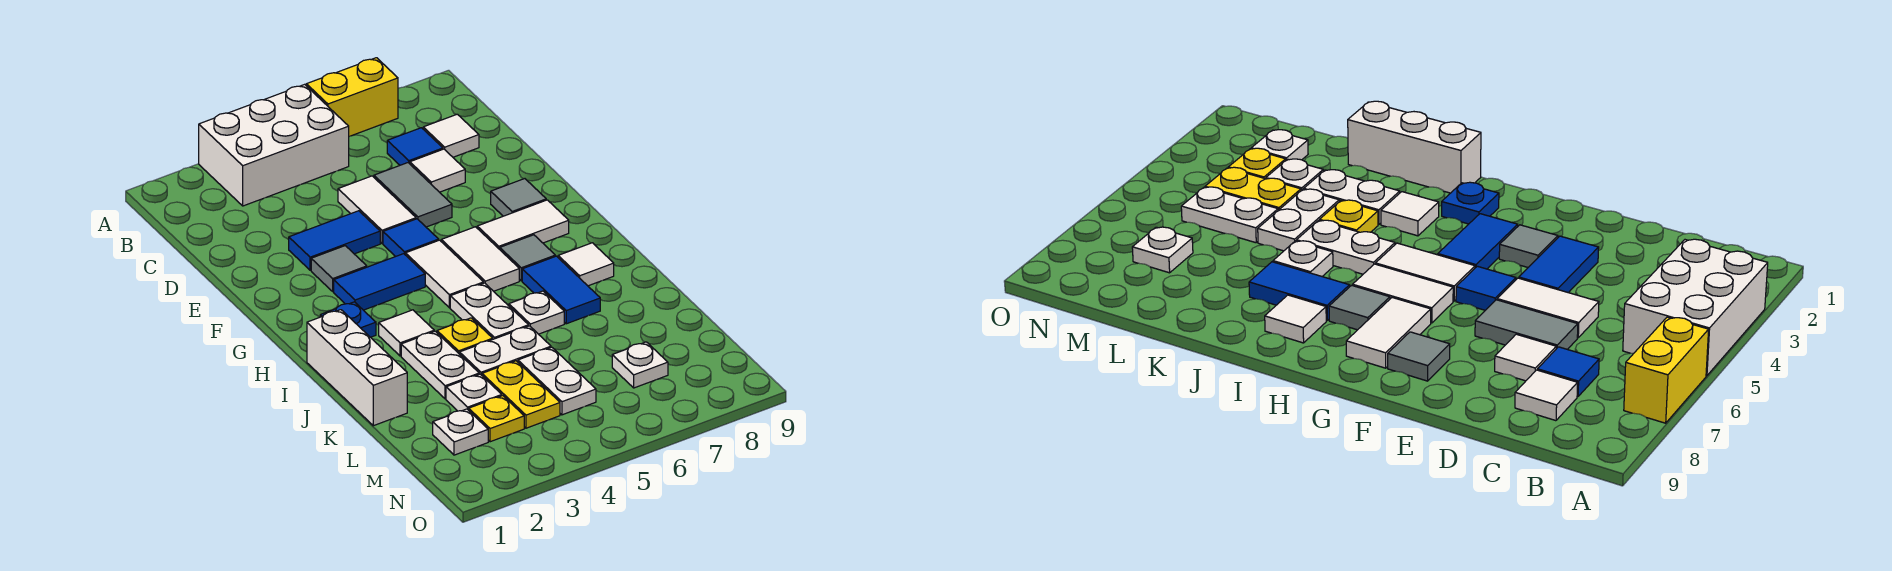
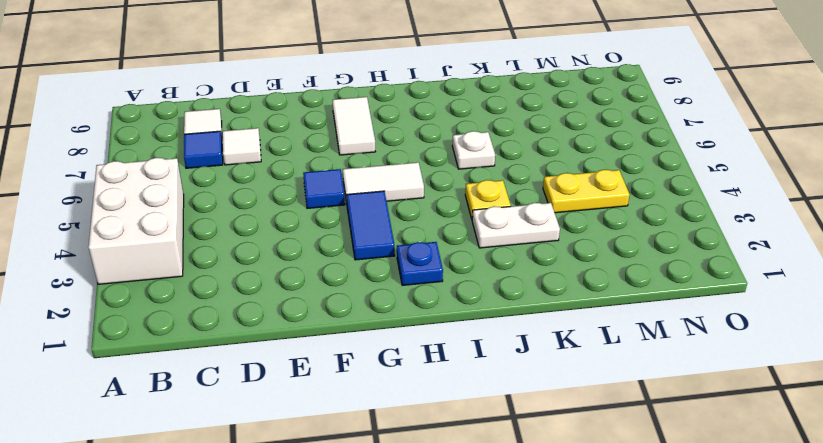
none -> yellow 1x2 brick [306,58,398,136]
none -> white 1x2 tile [338,176,416,243]
none -> grey 1x2 tile [374,163,452,227]
none -> blue 1x2 tile [289,211,380,270]

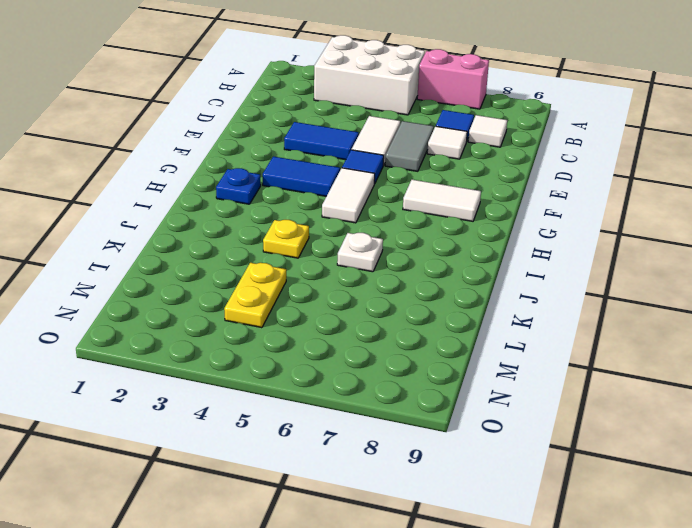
pink 1x2 brick [417,49,489,109] -> yellow 1x2 brick [306,58,398,136]
none -> grey 1x1 tile [311,246,367,292]
none -> grey 1x1 tile [491,179,546,216]
none -> white 1x2 tile [441,227,519,291]
none -> grey 1x1 tile [500,235,555,281]

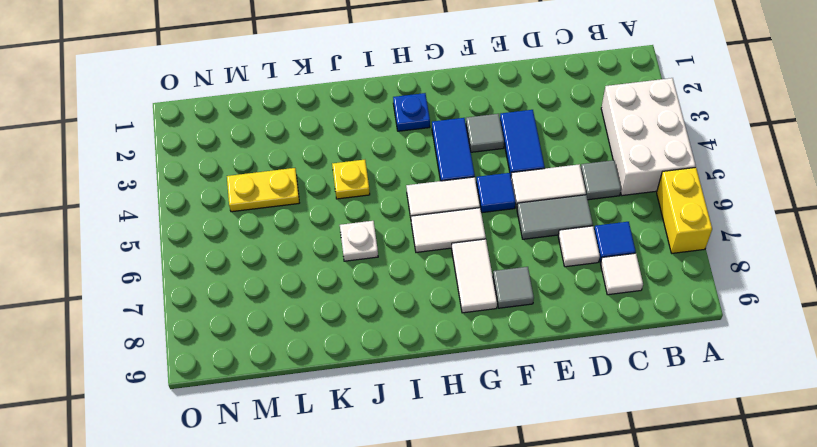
grey 1x1 tile [581,160,621,200] -> grey 1x1 tile moved to [500,235,555,281]
none -> white 1x3 brick [307,310,407,426]
none -> white 1x1 tile [379,310,434,356]
none -> white 1x2 plate [450,283,529,339]
none -> blue 1x2 tile [522,256,600,324]

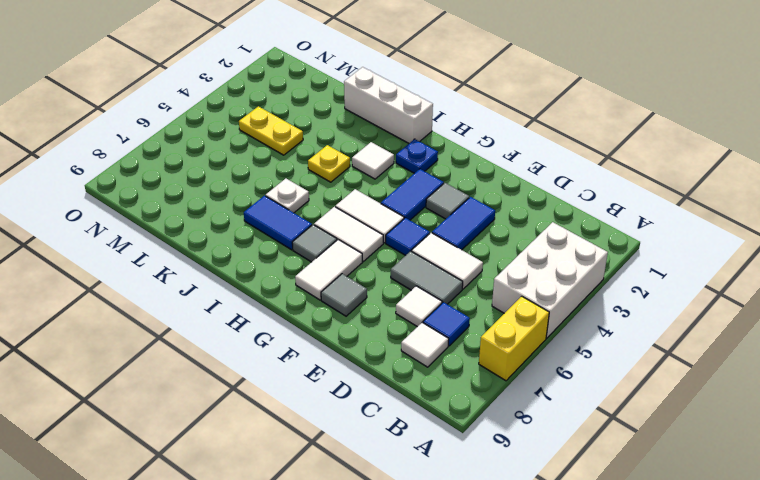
none -> white 1x2 plate [450,283,529,339]
none -> white 1x1 tile [558,243,614,286]
none -> white 1x2 plate [401,331,479,399]
none -> white 1x2 plate [460,326,551,375]

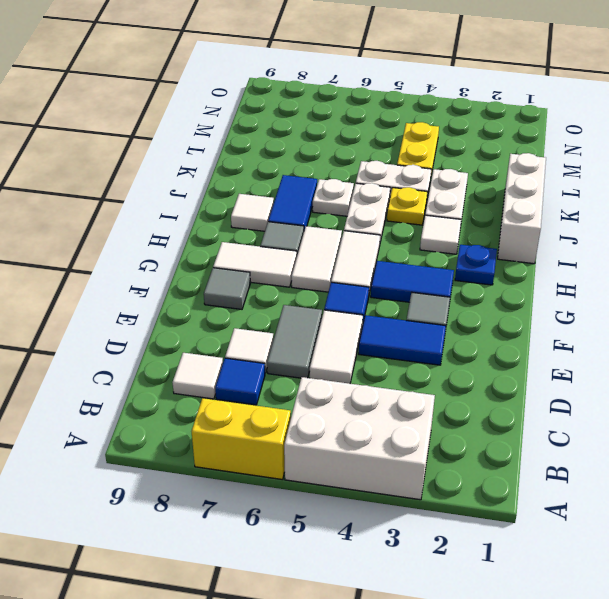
none -> white 1x1 plate [446,374,502,411]
none -> white 1x2 plate [518,347,596,415]
none -> white 1x1 plate [433,409,488,455]
none -> yellow 1x1 plate [469,396,524,442]

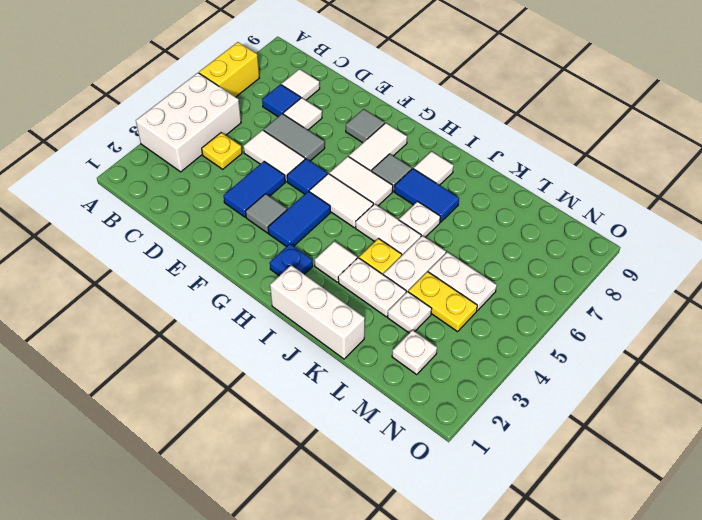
yellow 1x1 plate [202,133,242,169] -> yellow 1x1 plate moved to [469,396,524,442]
none -> white 1x1 plate [612,342,668,388]

